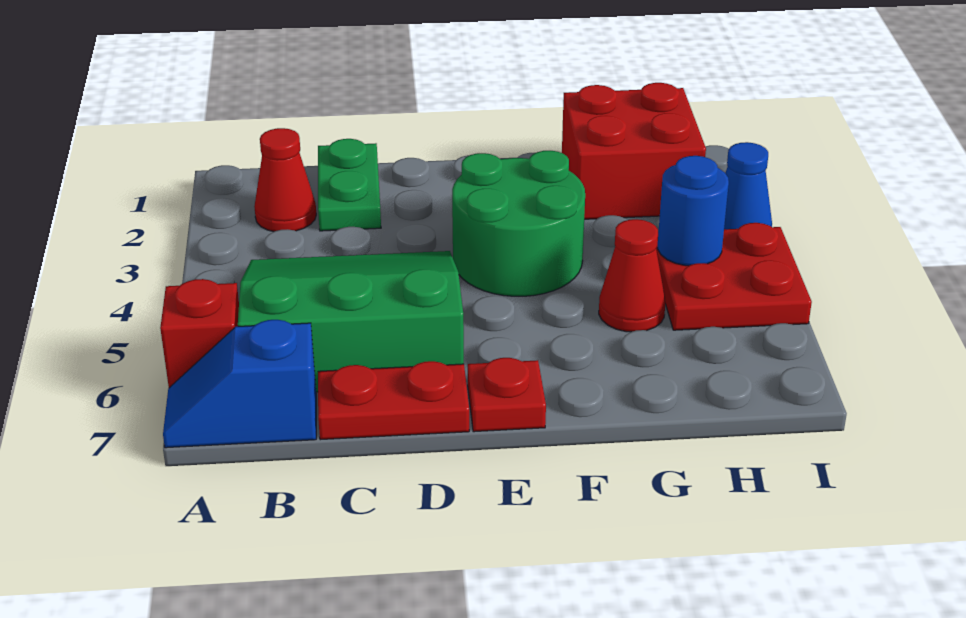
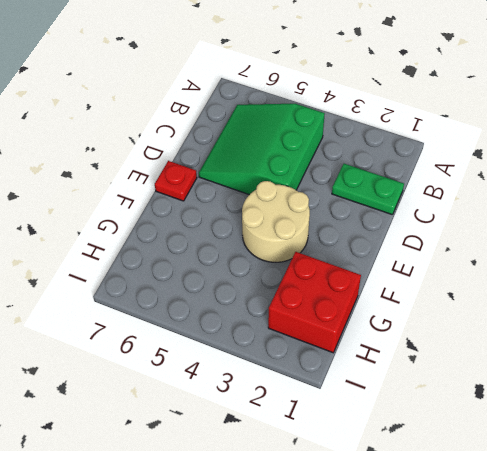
green 3x3 slope [199,104,325,195] -> green 3x3 slope turned to [238,251,464,392]
tan 2x2 round brick [242,181,310,262] -> green 2x2 round brick [452,151,585,296]
none -> red 1x1 brick [160,279,239,388]
none -> blue 1x2 slope [163,320,316,448]
none -> red 1x1 cone [254,128,316,232]

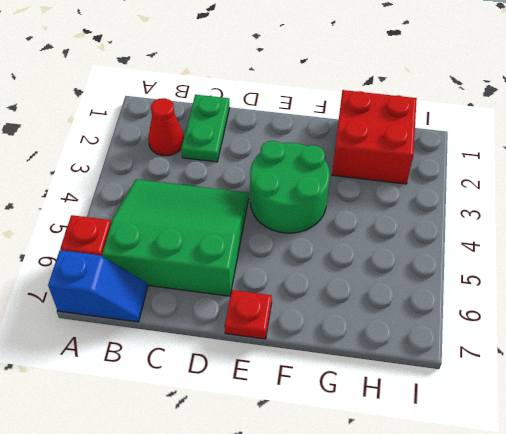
blue 1x2 slope [48,250,148,322] -> blue 1x2 slope turned to [163,320,316,448]
none -> red 1x2 plate [318,361,469,440]
none -> red 1x1 cone [599,219,665,332]
none -> red 2x2 plate [656,223,812,330]

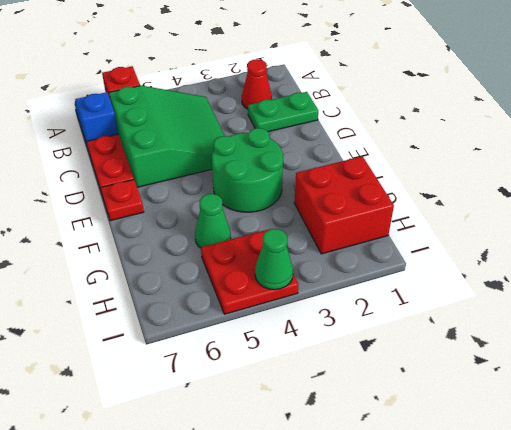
green 1x1 cone [195,194,231,248] -> red 1x1 cone [599,219,665,332]
green 1x1 cone [255,229,293,290] -> none
none -> blue 1x1 cone [724,142,772,229]
none -> blue 1x1 round brick [658,156,729,266]

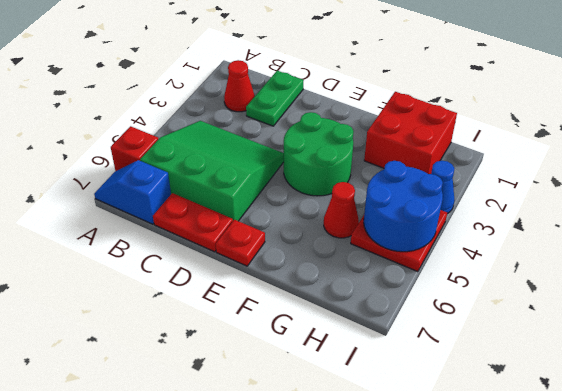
blue 2x2 round brick [364,161,443,252] -> blue 1x1 round brick [658,156,729,266]

